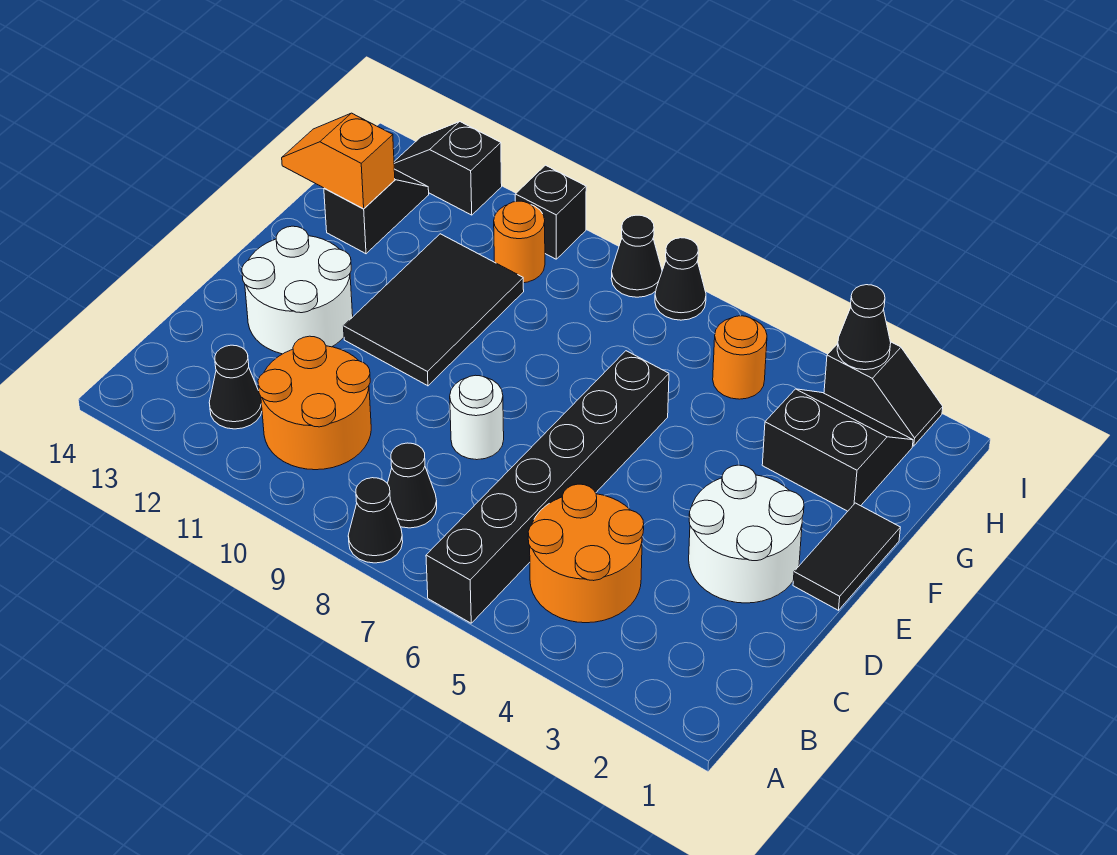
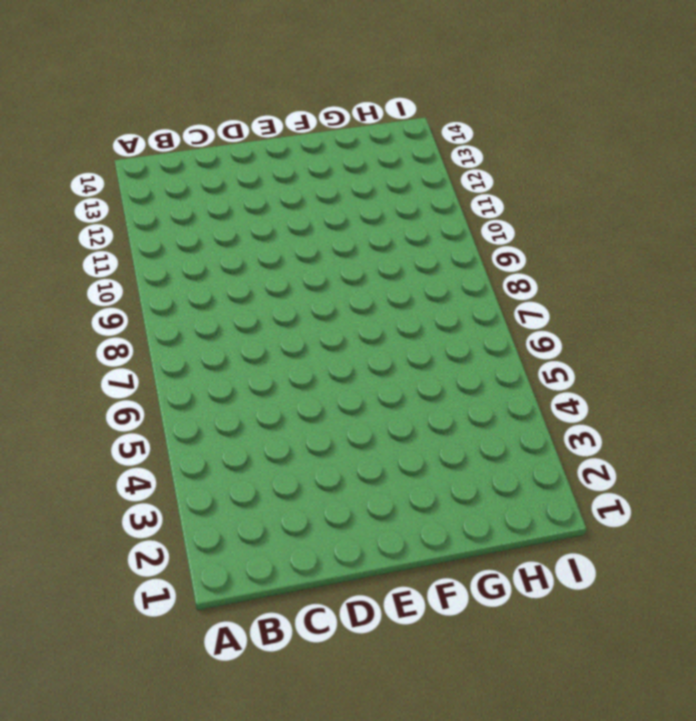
none -> black 1x6 brick [426,351,669,623]
none -> black 1x1 cone [348,478,403,563]
none -> orange 2x2 round brick [528,484,644,623]

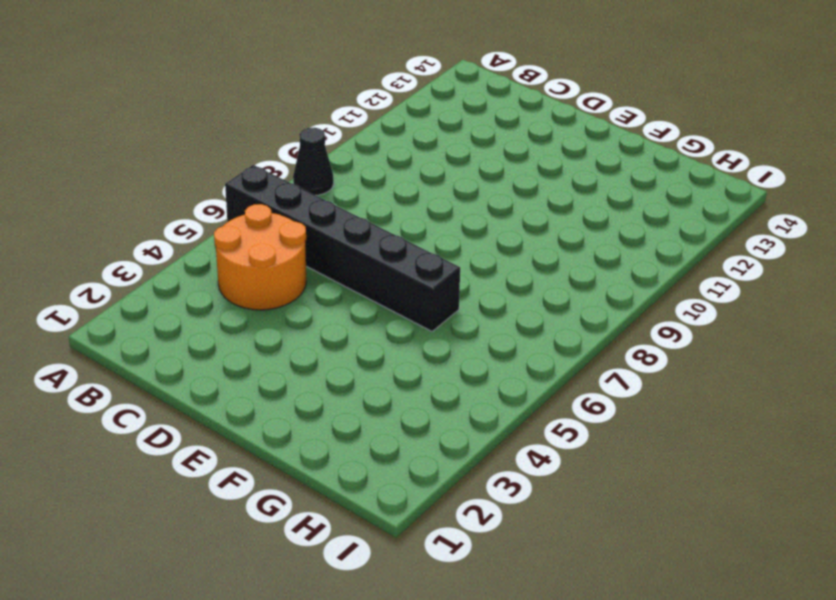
none -> black 1x1 cone [387,443,437,528]
none -> orange 2x2 round brick [258,336,371,470]
none -> black 1x1 cone [209,345,262,429]

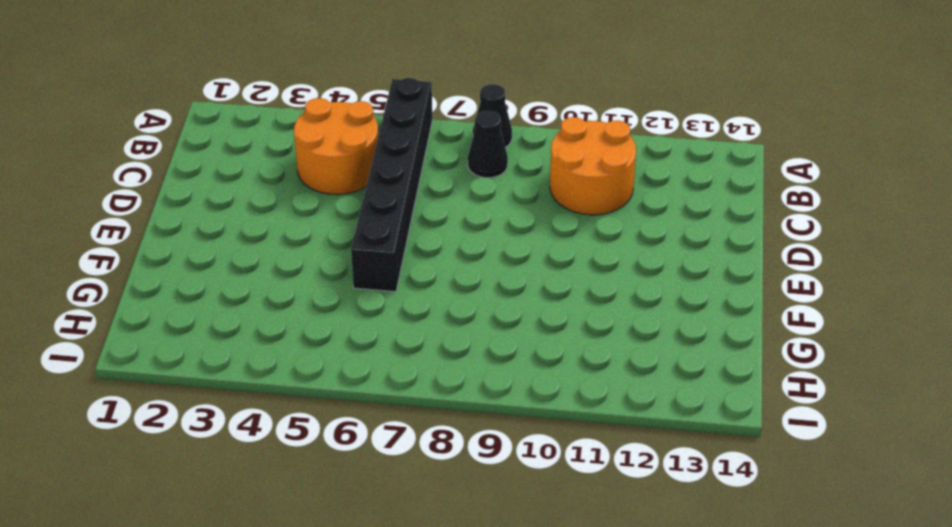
none -> black 1x1 cone [209,345,262,429]
none -> white 2x2 round brick [689,465,804,603]
none -> white 1x1 round brick [450,375,504,460]

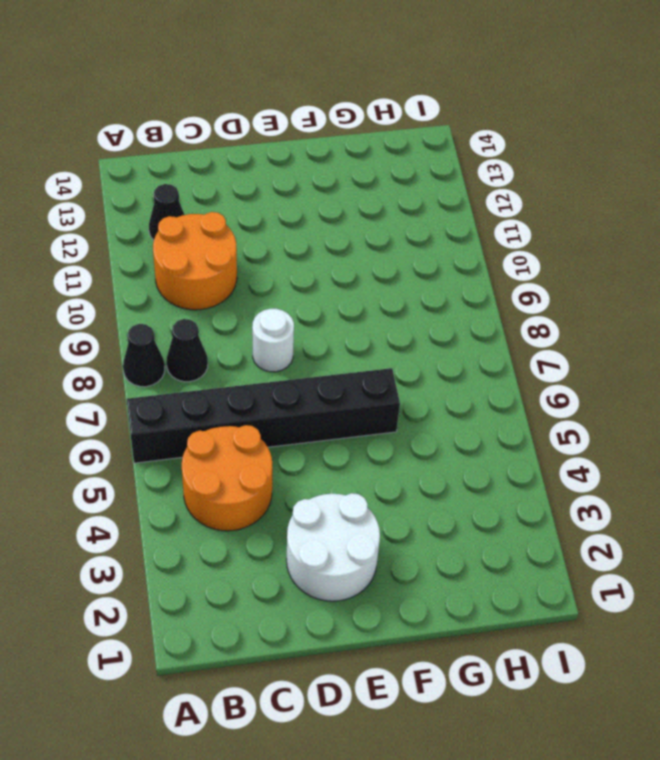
none -> white 2x2 round brick [242,226,353,354]
none -> black 1x2 tile [793,503,900,610]
none -> black 2x3 tile [344,234,524,386]

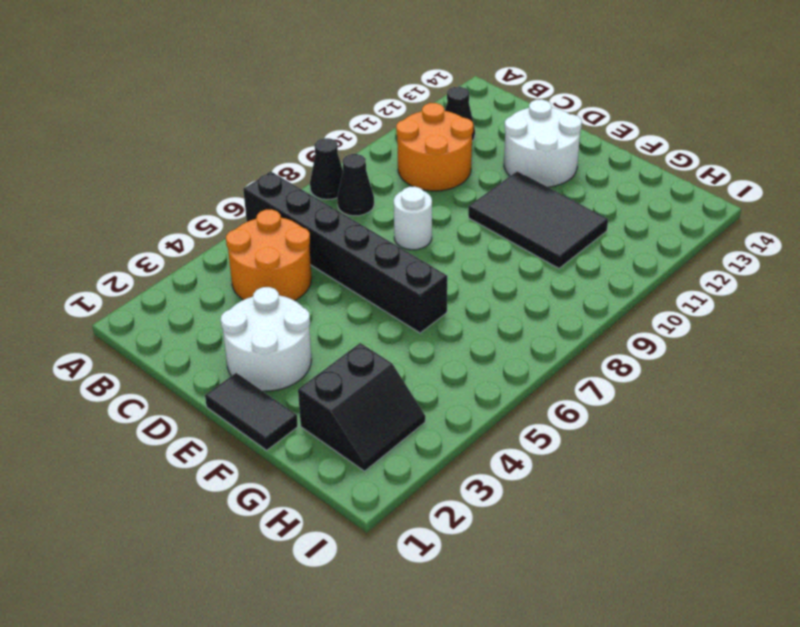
none -> black 1x2 slope [324,169,429,254]
none -> orange 1x1 round brick [713,316,767,399]
none -> orange 1x1 round brick [494,201,545,283]

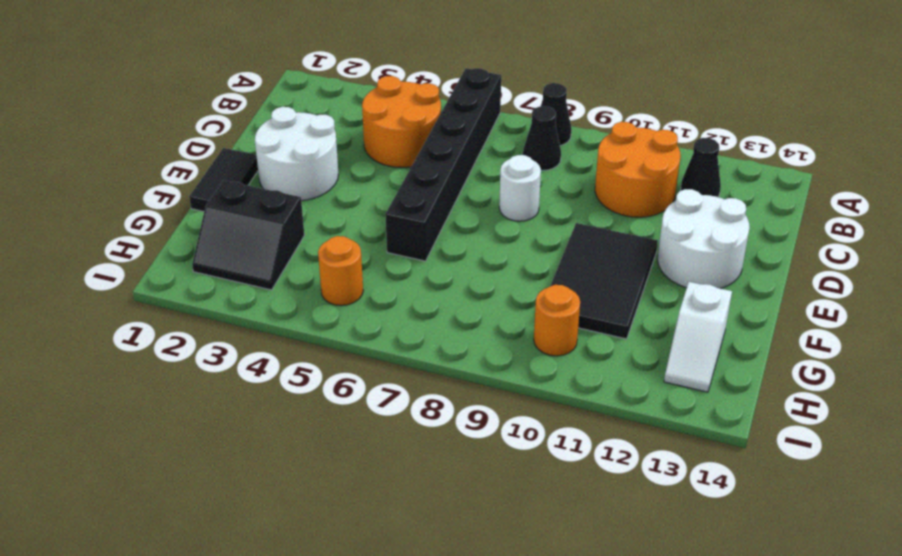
white 1x2 slope [664,282,732,392] -> black 1x2 slope [324,169,429,254]
none -> black 1x2 slope [824,342,943,446]
none -> black 1x1 cone [655,238,706,320]
none -> black 1x1 cone [611,215,662,297]

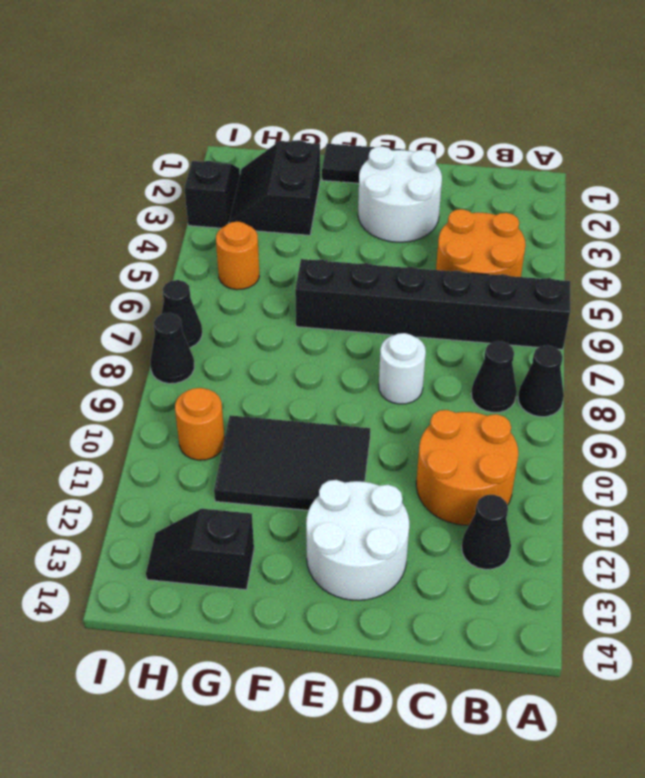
none -> black 1x1 brick [515,165,586,259]
none -> black 1x2 slope [394,122,502,215]
none -> orange 1x2 slope [282,113,395,209]

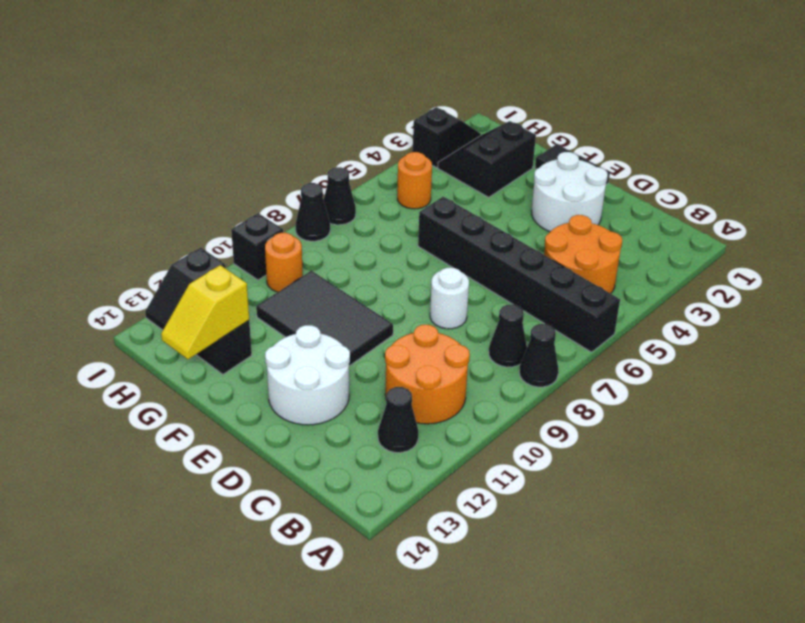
yellow 1x2 slope [161,265,249,359] -> orange 1x2 slope [282,113,395,209]
none -> black 1x1 cone [837,285,891,370]

